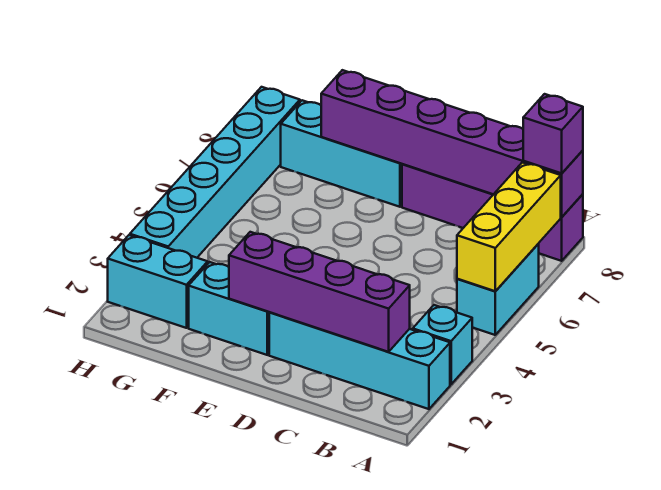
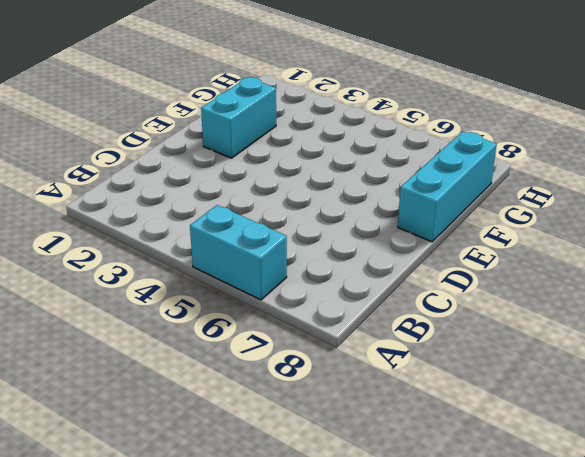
none -> cyan 1x4 brick [269,312,450,409]
none -> cyan 1x1 brick [413,305,472,384]
none -> purple 1x4 brick [402,164,583,261]

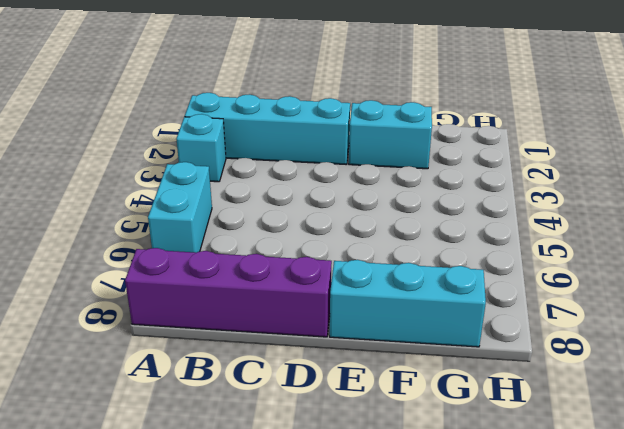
none -> cyan 1x2 brick [108,235,208,328]
none -> cyan 1x6 brick [130,87,300,258]
none -> yellow 1x3 brick [457,162,561,291]

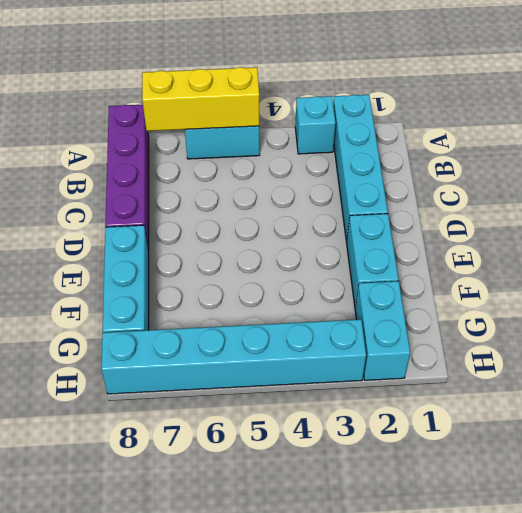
none -> purple 1x6 brick [321,70,583,217]
none -> purple 1x4 brick [229,232,410,352]
none -> purple 1x1 brick [523,94,583,173]

